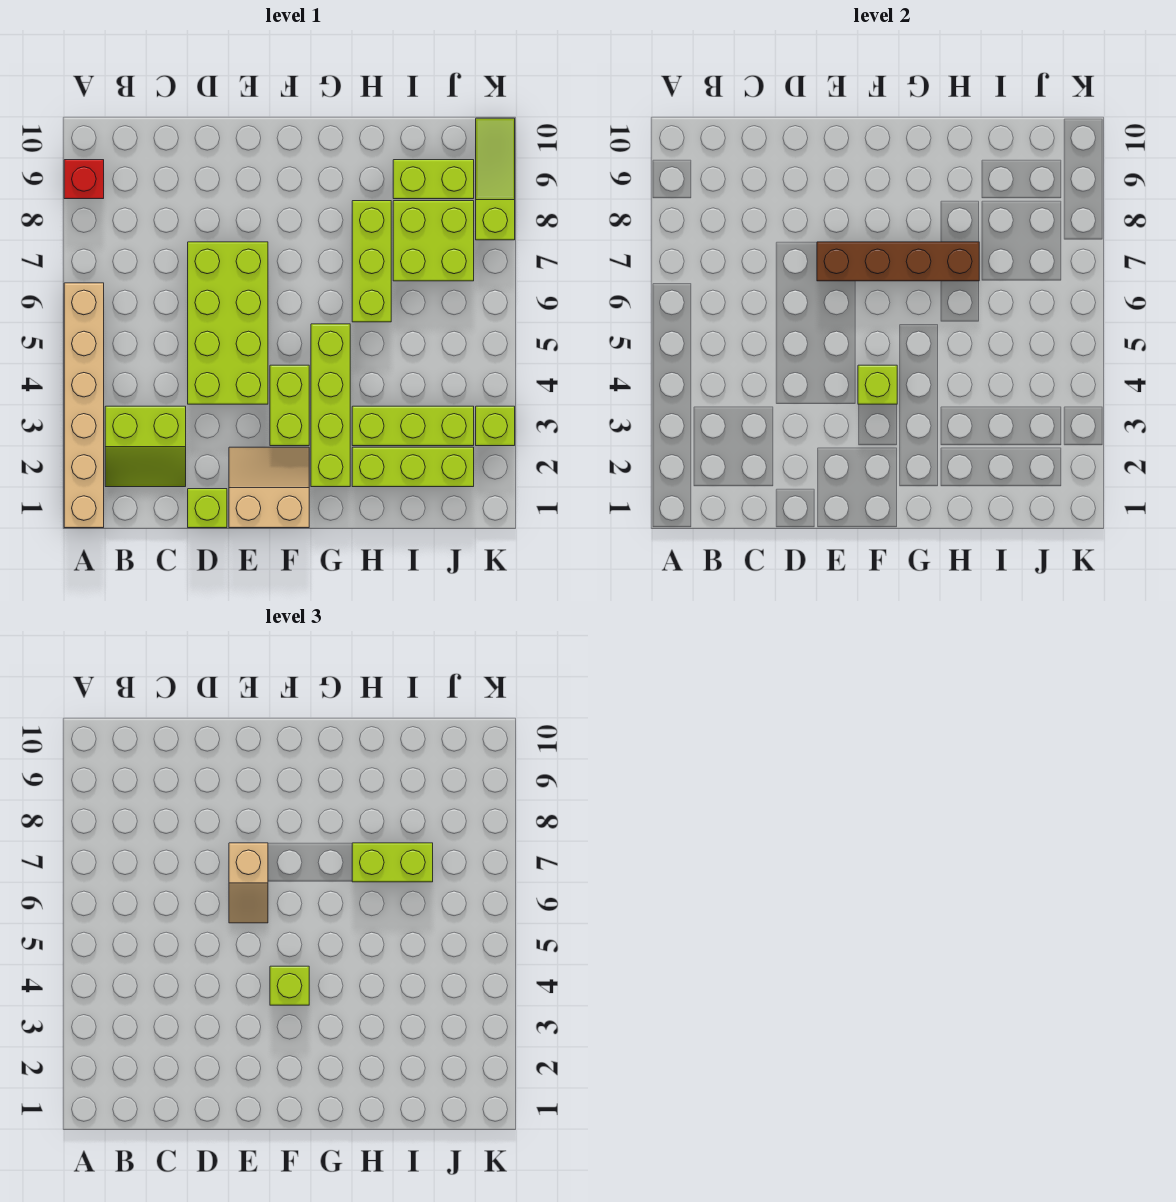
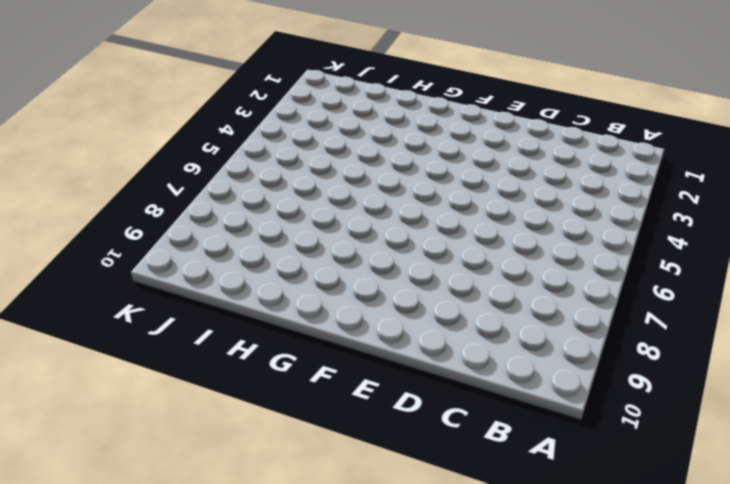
none -> tan 1x6 brick [64,283,104,528]
none -> red 1x1 brick [64,160,104,199]
none -> lime 2x2 slope [105,406,186,487]

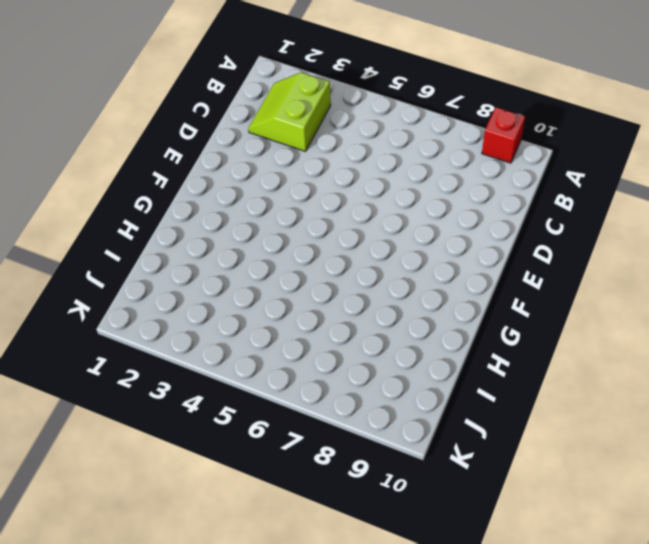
none -> tan 1x6 brick [64,283,104,528]
none -> lime 1x1 brick [188,489,227,528]
none -> lime 2x4 brick [188,242,268,404]

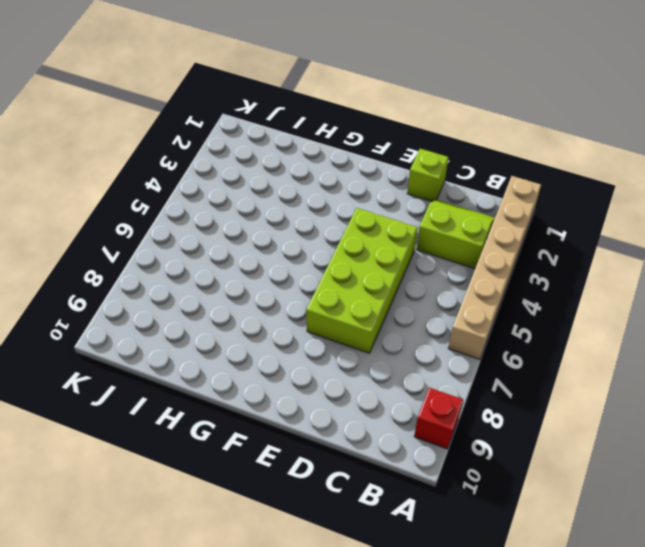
none -> tan 2x2 slope [229,447,309,528]
none -> lime 1x2 brick [270,365,309,446]
none -> lime 1x4 brick [311,324,350,487]

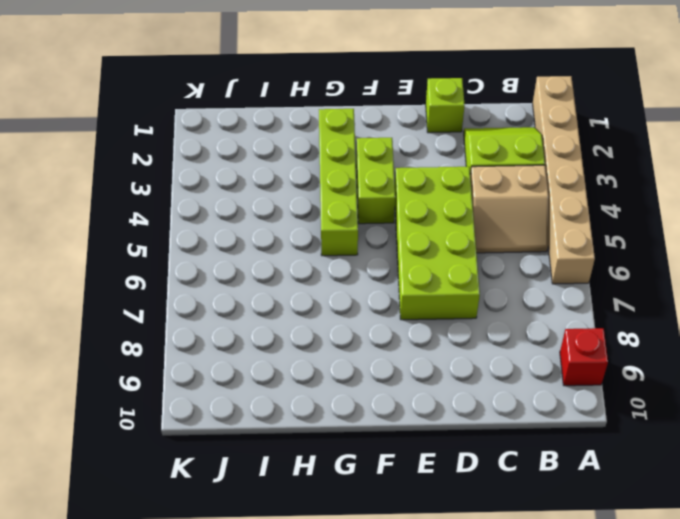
tan 2x2 slope [470,165,548,253] -> tan 2x2 slope moved to [229,447,309,528]
none -> lime 1x3 brick [352,447,474,487]
none -> lime 1x3 brick [352,406,474,446]
none -> lime 1x3 brick [352,201,391,322]

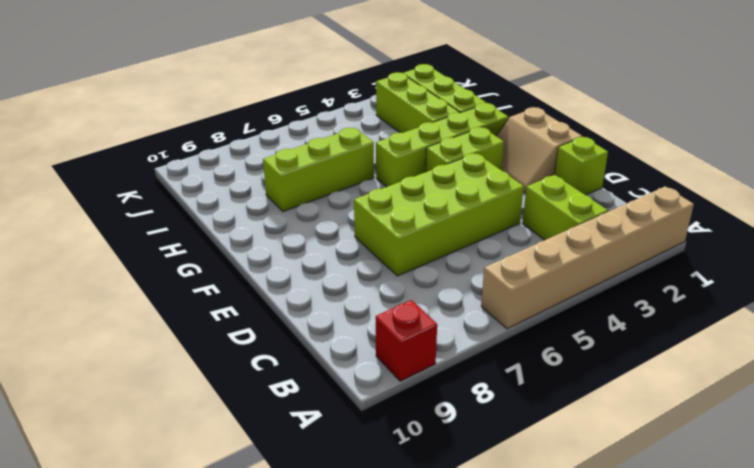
none -> lime 2x2 brick [393,201,474,281]
none -> lime 1x2 brick [393,160,474,199]
none -> lime 1x1 brick [476,406,515,446]

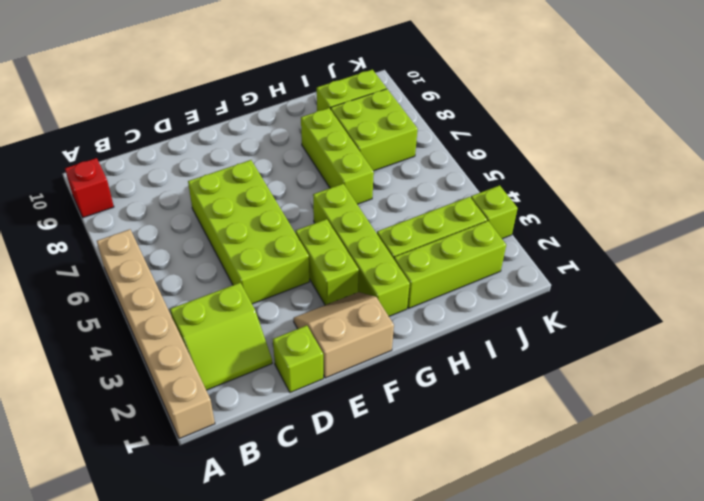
none -> lime 1x3 slope [476,118,515,240]
none -> brown 1x4 brick [817,242,979,281]
none -> lime 1x1 brick [858,365,897,404]

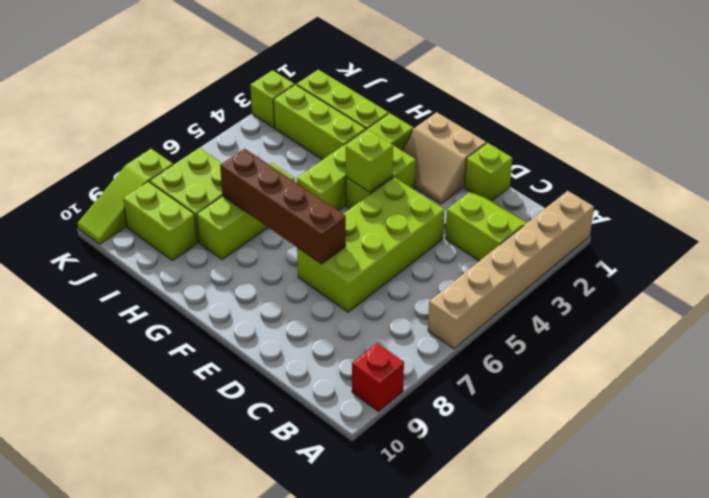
none -> tan 1x2 slope [229,843,268,923]
none -> lime 1x1 brick [270,966,309,1005]
none -> lime 1x2 brick [352,843,433,882]

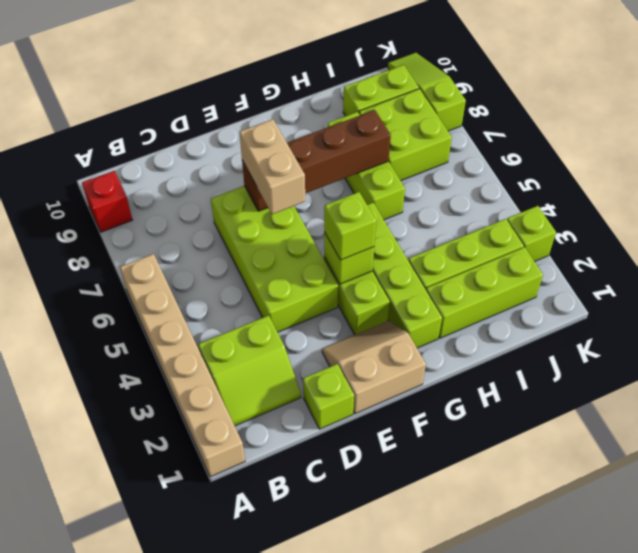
tan 1x2 brick [239,119,305,214] -> tan 1x2 slope [229,843,268,923]
none -> lime 1x2 brick [352,843,433,882]

